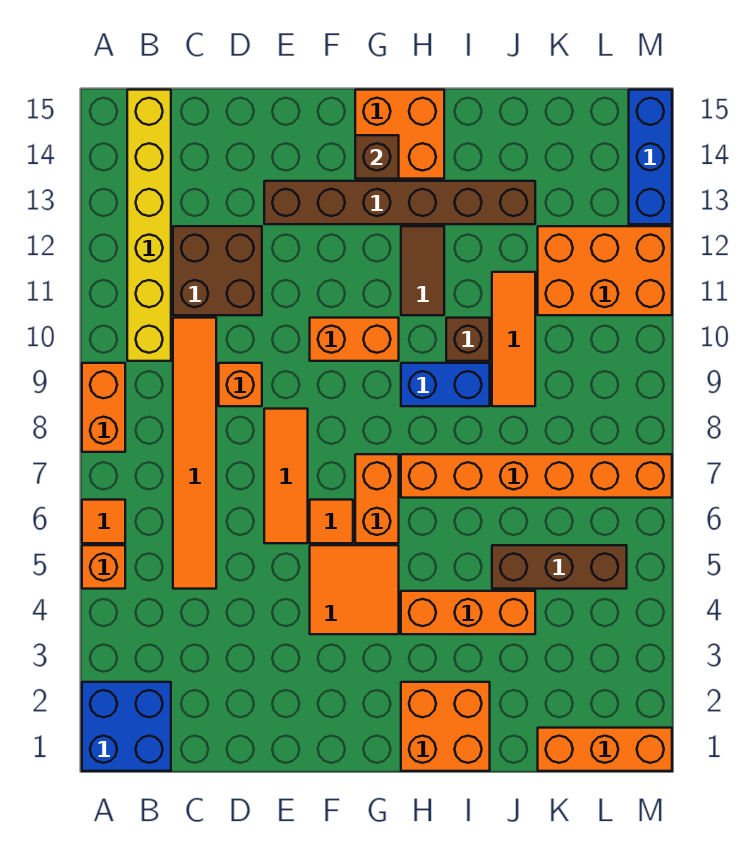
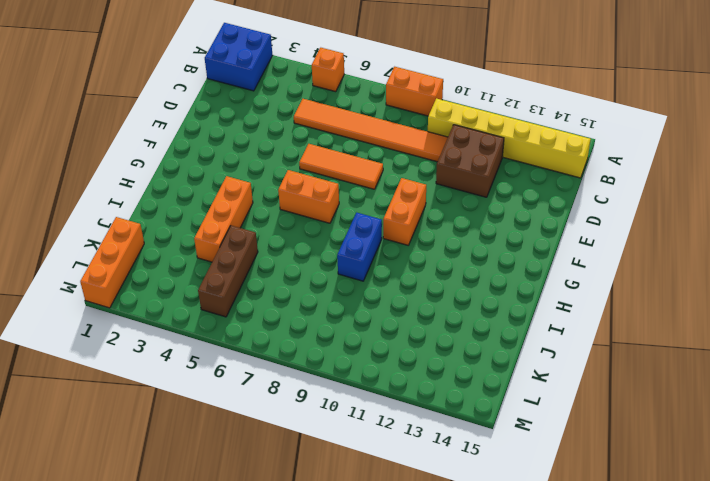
none -> orange 1x1 tile [82,500,125,543]
none -> orange 1x1 brick [219,363,262,406]
none -> brown 1x6 brick [264,181,535,224]

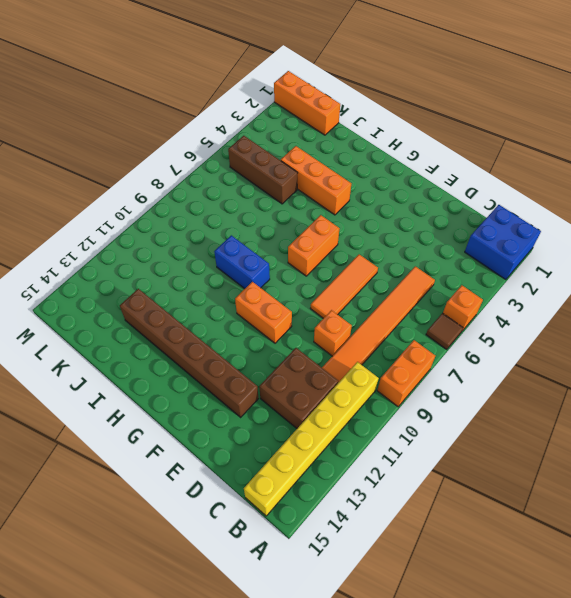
brown 1x1 tile [426,313,463,350] -> orange 1x1 tile [82,500,125,543]
none -> orange 2x2 tile [310,545,399,634]
none -> orange 1x1 tile [310,500,353,543]
none -> orange 2x2 brick [355,90,444,179]

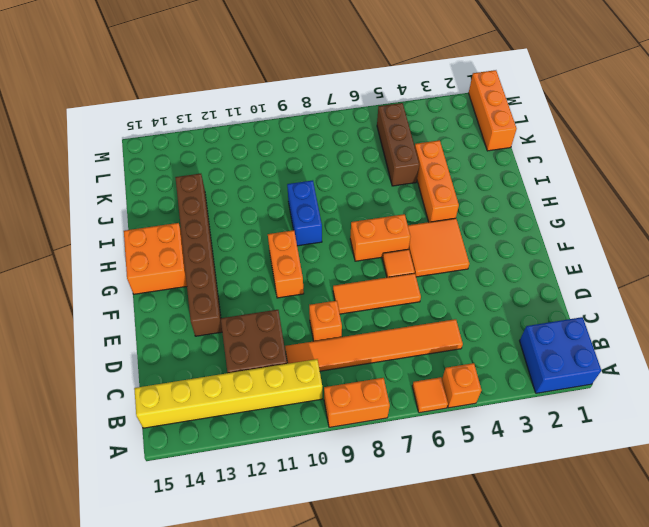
none -> orange 2x2 brick [401,682,490,771]
none -> orange 1x6 brick [401,454,672,498]
none -> brown 1x2 tile [401,226,444,315]

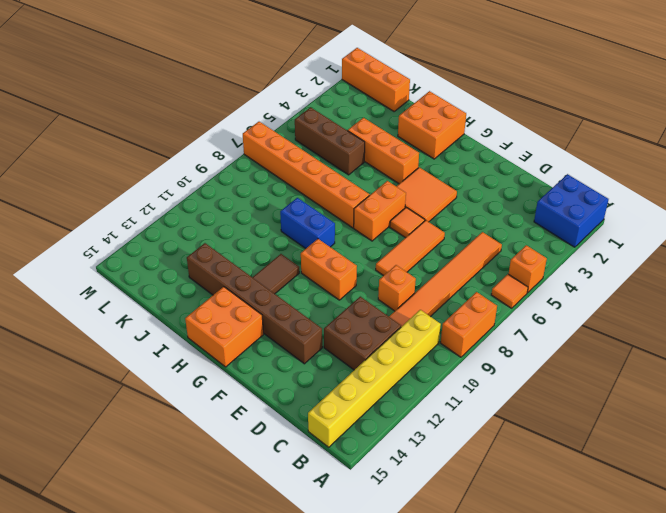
none -> brown 1x1 brick [446,318,490,361]
none -> orange 1x3 tile [492,272,535,406]
none -> orange 2x3 brick [538,226,672,315]

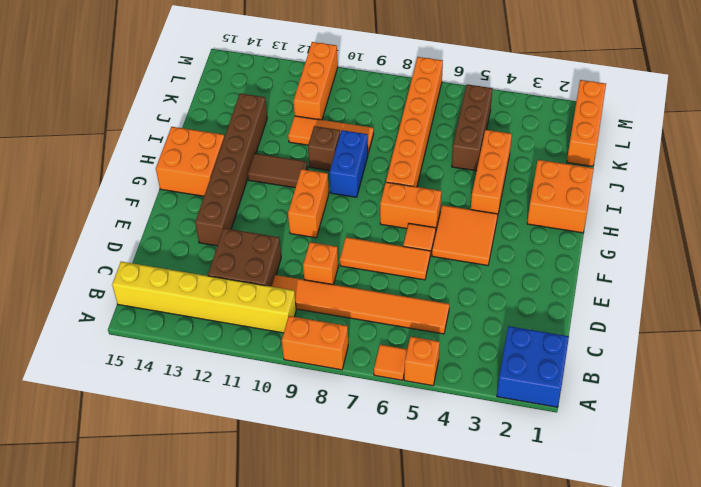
orange 1x3 brick [294,42,338,120] -> orange 2x3 brick [538,226,672,315]
none -> blue 1x3 brick [629,90,672,224]
none -> brown 1x1 brick [355,135,399,179]

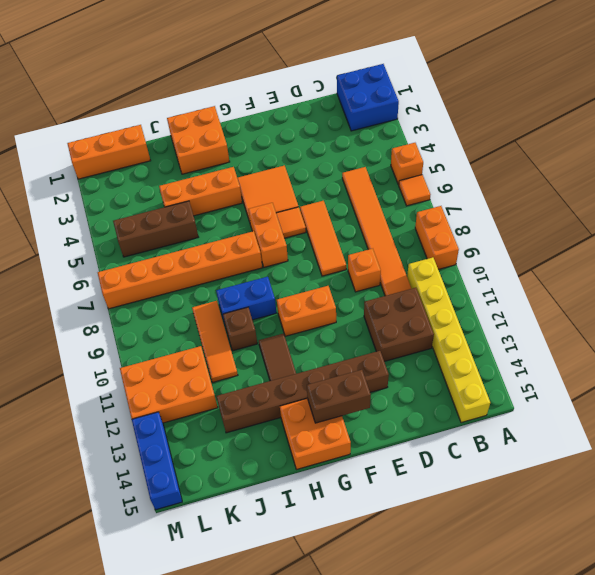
brown 1x2 brick [307,370,371,423] -> brown 1x1 brick [355,135,399,179]

